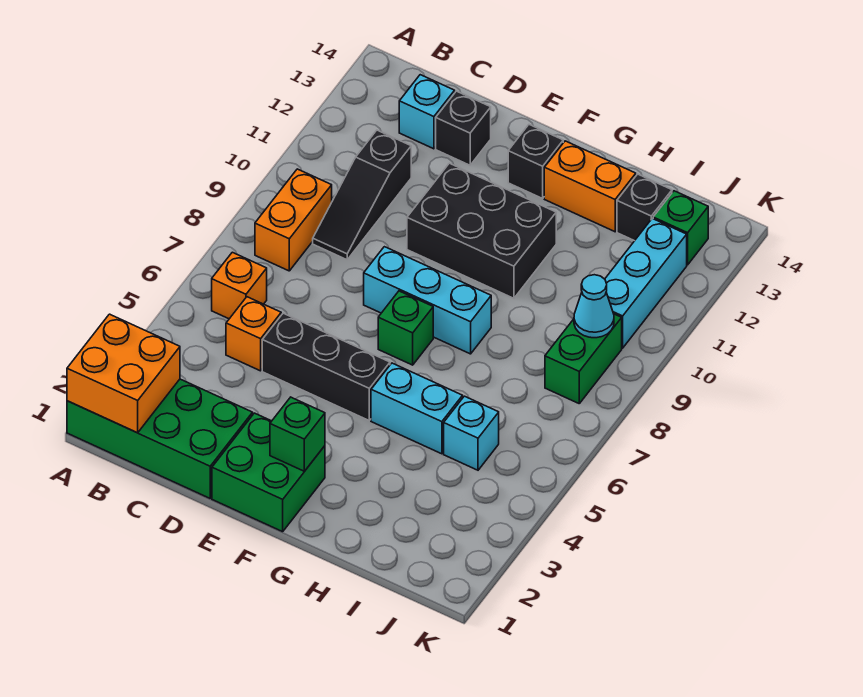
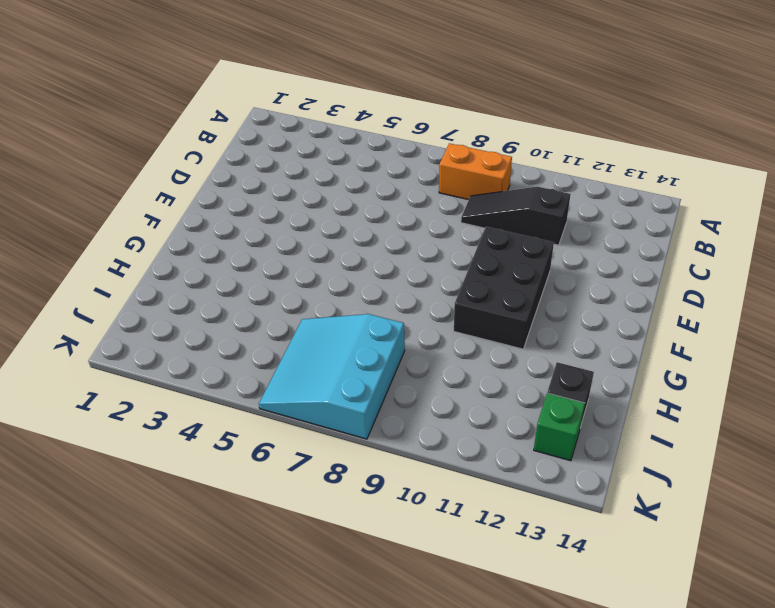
cyan 3x3 slope [259,314,405,439] -> green 1x2 brick [545,314,622,403]
none -> green 2x4 brick [67,379,253,498]
none -> orange 1x1 brick [212,252,267,319]
none -> orange 1x1 brick [226,297,281,371]

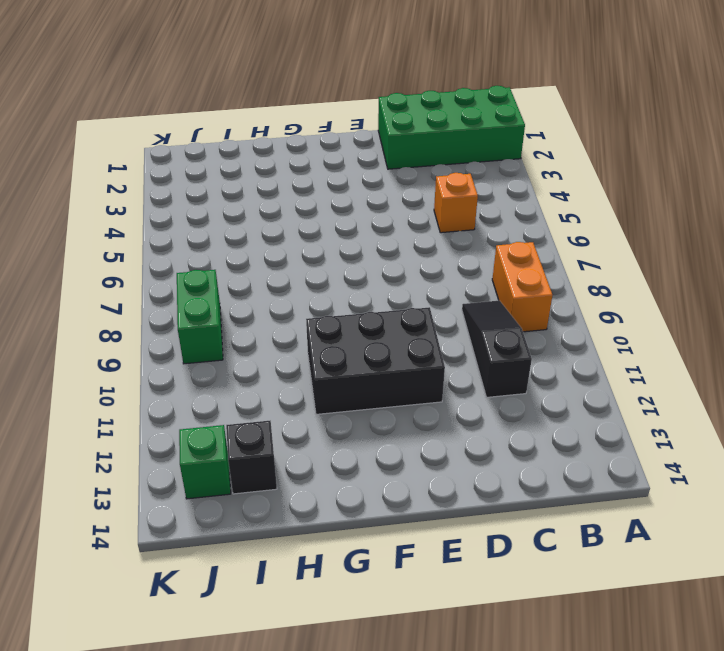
none -> orange 1x1 brick [212,252,267,319]
none -> cyan 1x1 brick [399,75,455,149]
none -> black 1x3 brick [262,313,390,420]

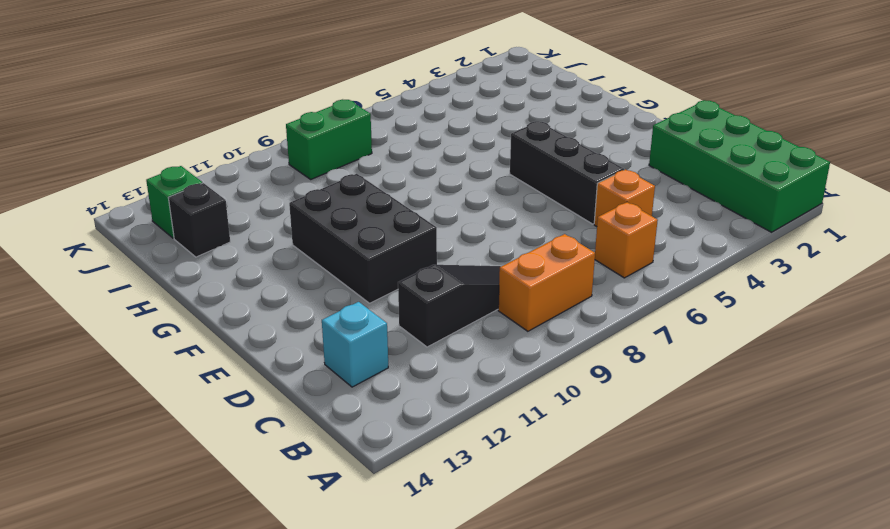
none -> black 1x1 brick [436,91,491,165]
none -> green 2x2 brick [212,413,325,532]
none -> cyan 1x3 brick [364,247,491,354]

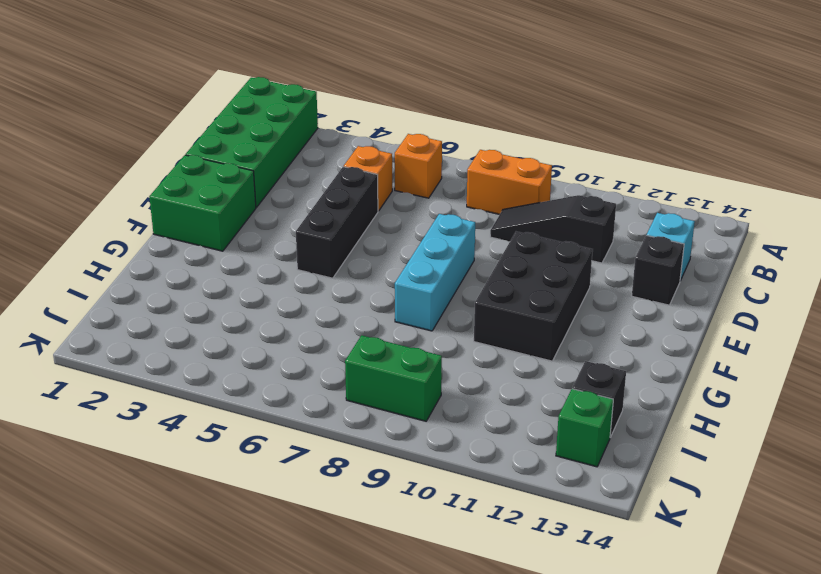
none -> green 1x1 brick [378,291,433,365]
none -> black 1x1 brick [508,125,563,198]
none -> cyan 1x2 brick [371,363,463,454]

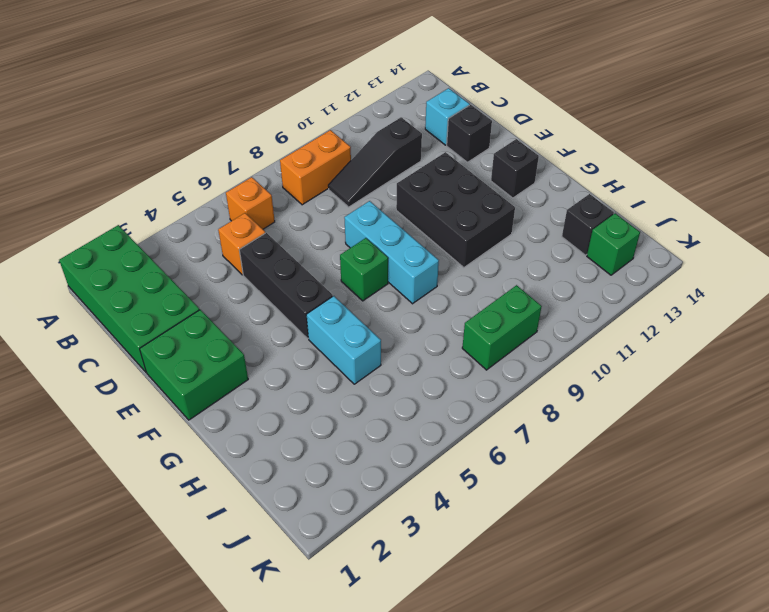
none -> orange 1x2 brick [544,141,636,232]
none -> cyan 1x1 brick [444,396,499,470]
none -> cyan 1x3 brick [605,219,687,348]

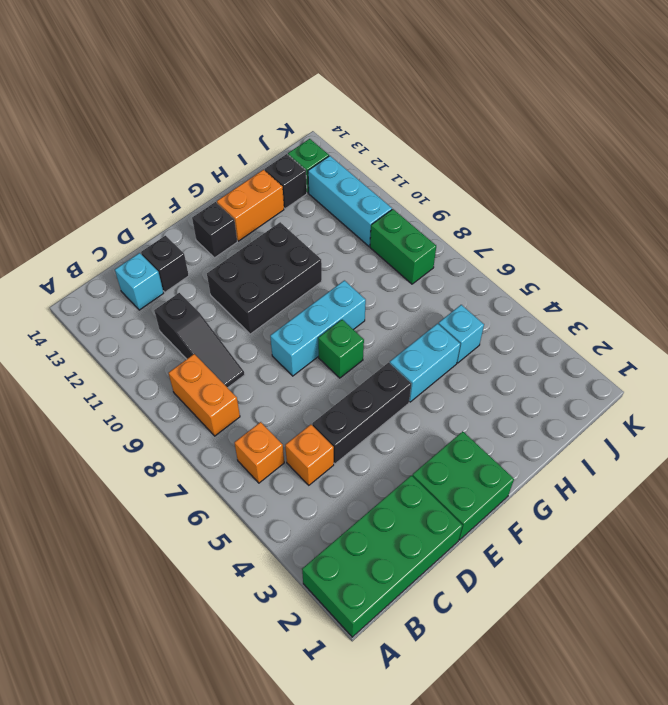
none -> orange 2x2 brick [67,314,180,433]
none -> green 1x1 brick [270,397,325,471]
none -> cyan 1x1 cone [574,275,614,338]

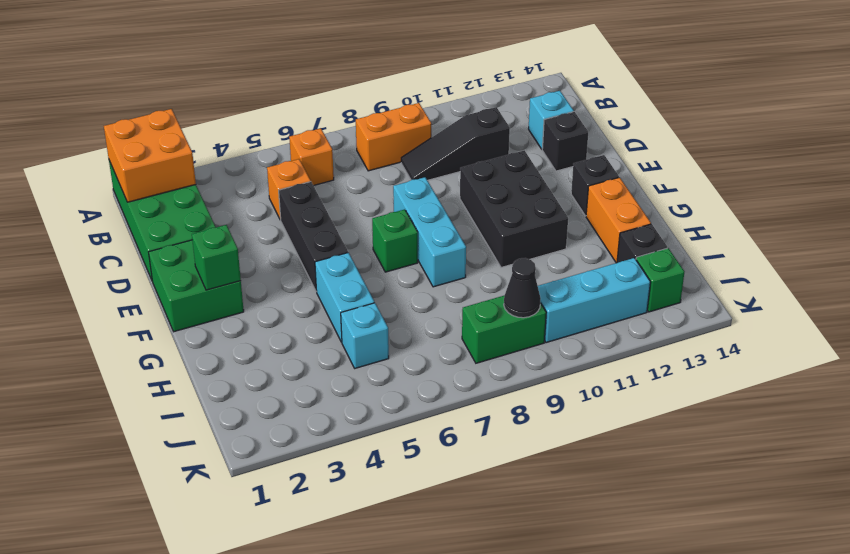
black 1x1 cone [504,258,541,318] -> cyan 1x1 cone [574,275,614,338]

